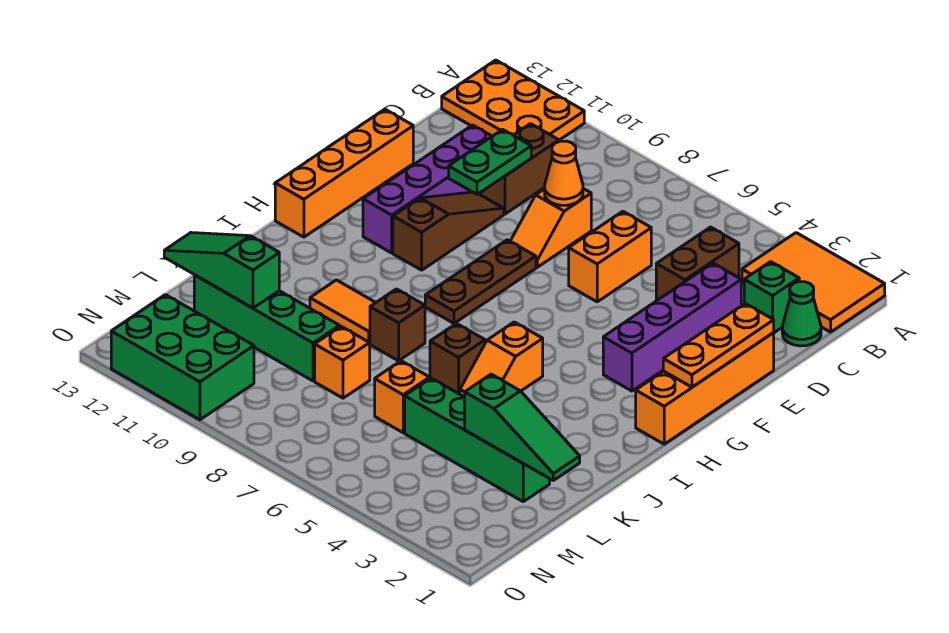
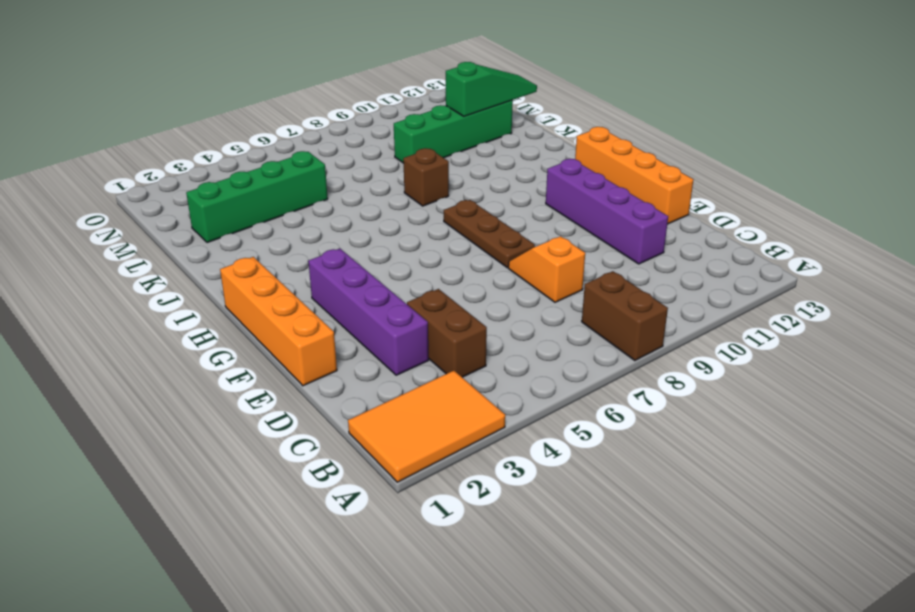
brown 1x2 brick [582,271,668,361] -> brown 1x2 brick moved to [479,124,559,214]
none -> orange 2x3 plate [442,60,584,140]
none -> green 1x1 cone [782,282,821,346]
none -> green 1x1 brick [744,262,799,333]

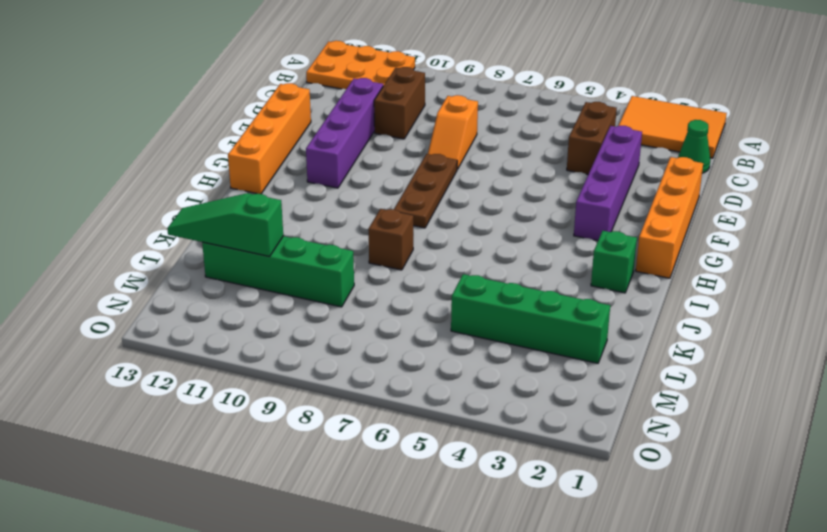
green 1x1 brick [591,231,637,293] -> green 1x1 brick moved to [744,262,799,333]
none -> orange 1x2 brick [569,211,651,302]
none -> brown 1x3 slope [393,192,504,270]
none -> orange 1x2 slope [460,322,543,397]

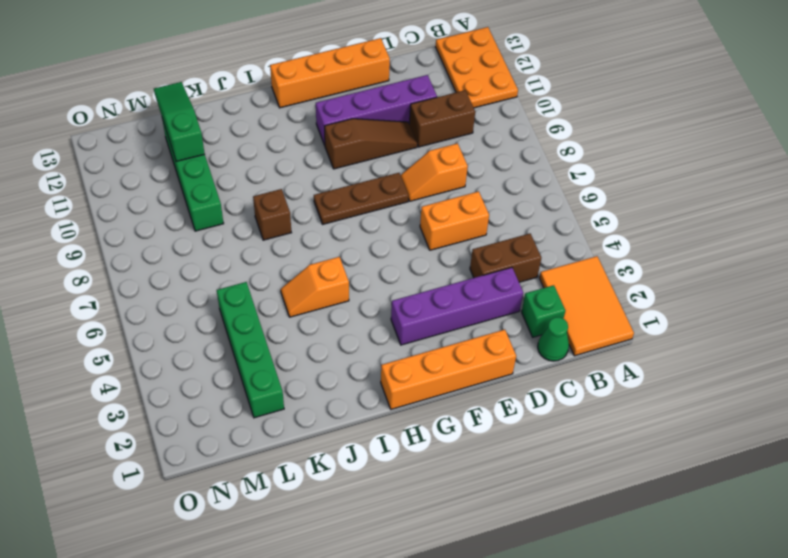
none -> brown 1x1 brick [430,324,485,394]
none -> orange 1x2 tile [310,280,376,343]
none -> orange 1x1 brick [375,361,430,433]

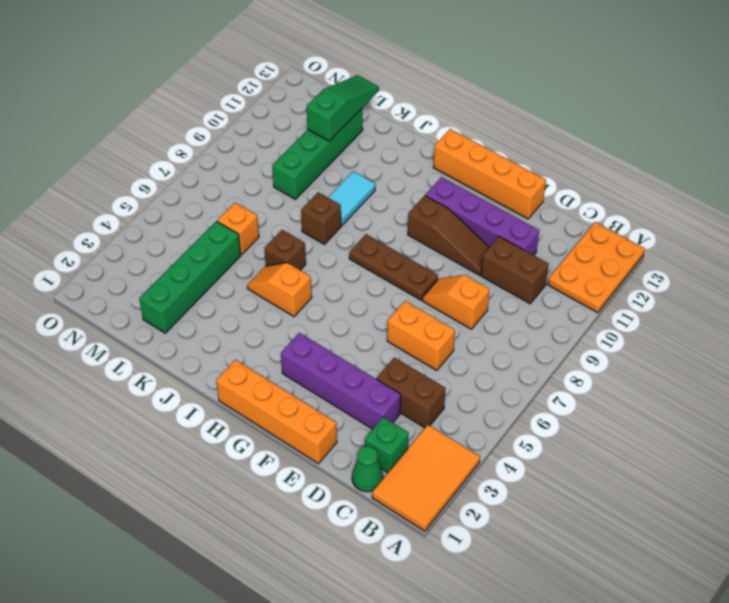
cyan 1x2 tile [328,171,375,226] -> orange 1x2 tile [310,280,376,343]
none -> orange 1x1 brick [315,326,370,398]
none -> green 2x3 brick [111,295,254,420]
none -> orange 1x1 cone [545,141,583,205]

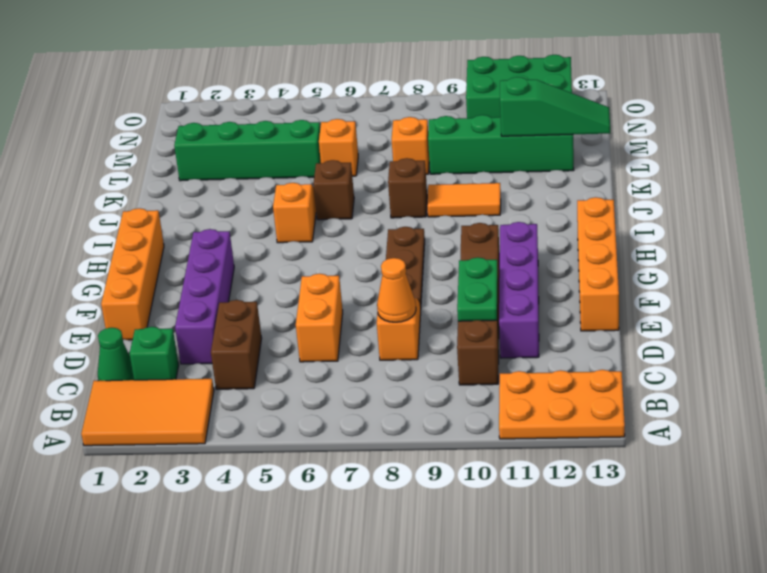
none -> orange 1x3 plate [663,303,774,387]
none -> green 1x3 slope [465,374,580,480]

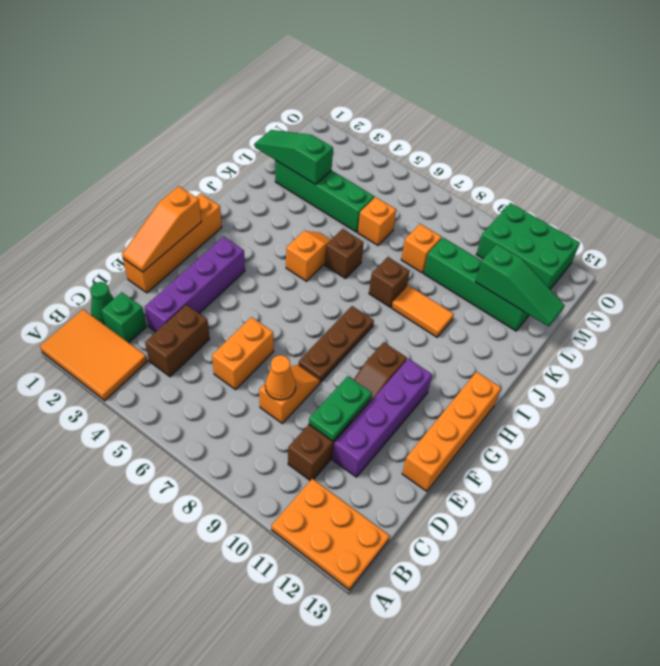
orange 1x3 slope [122,186,201,272] -> orange 1x3 plate [663,303,774,387]

